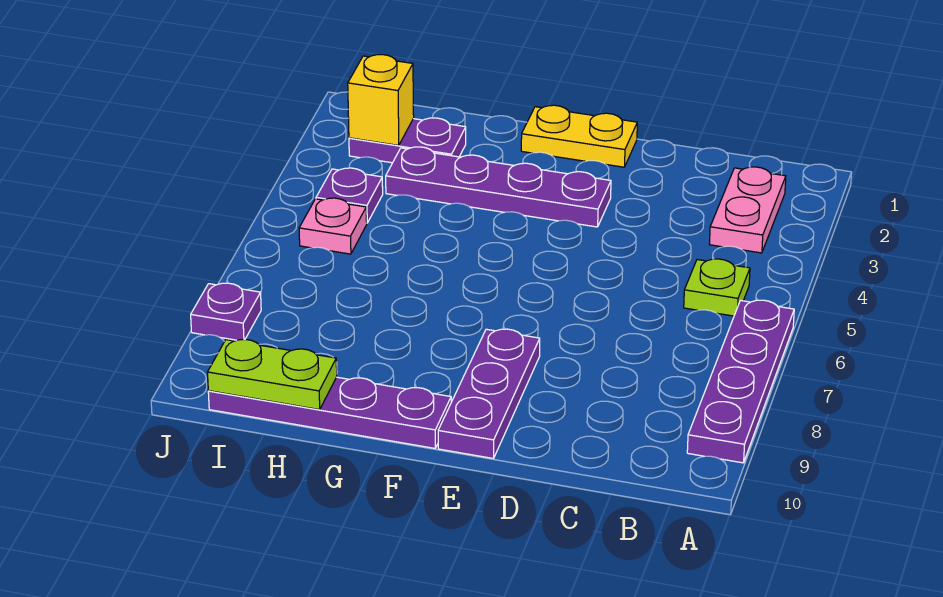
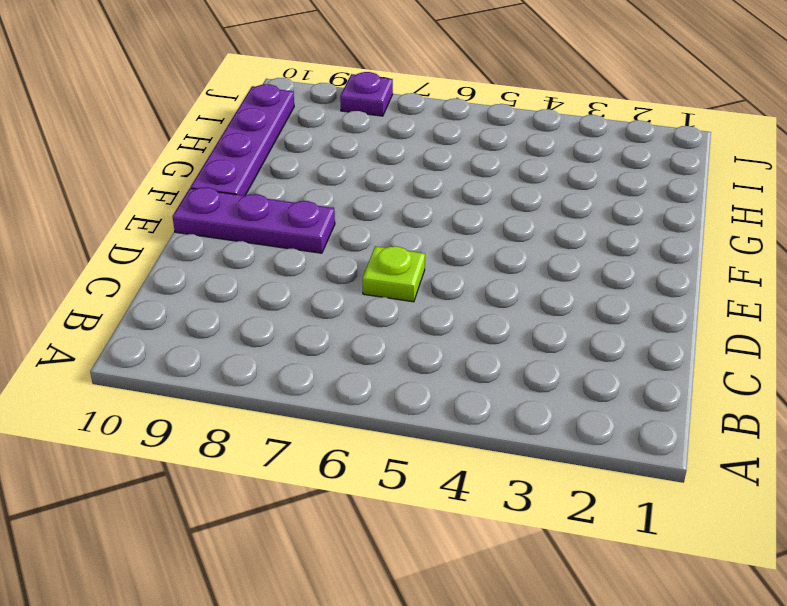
lime 1x1 plate [363,246,425,302] -> lime 1x1 plate moved to [684,259,750,316]
none -> purple 1x4 plate [687,300,794,463]
none -> pink 1x2 plate [710,167,786,253]
none -> yellow 1x2 plate [521,105,637,167]

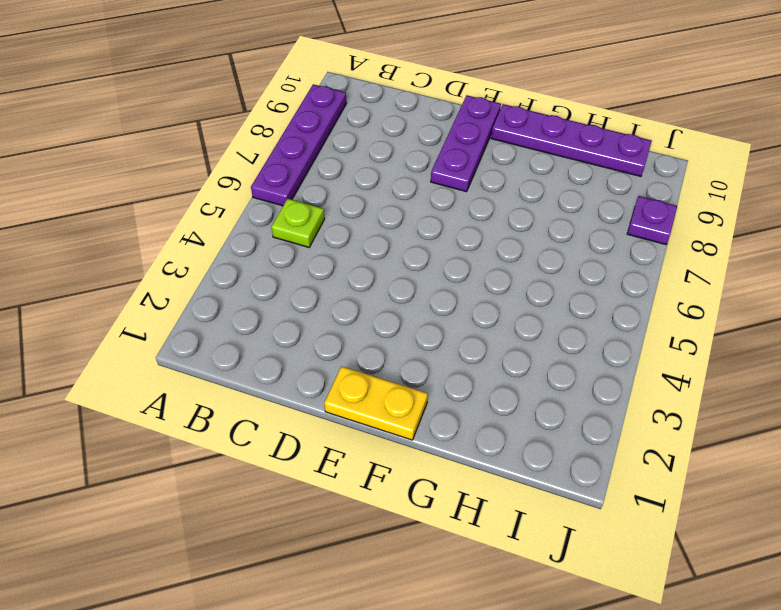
none -> pink 1x2 plate [710,167,786,253]
none -> purple 1x4 plate [386,147,611,227]
none -> purple 1x2 plate [349,118,466,163]

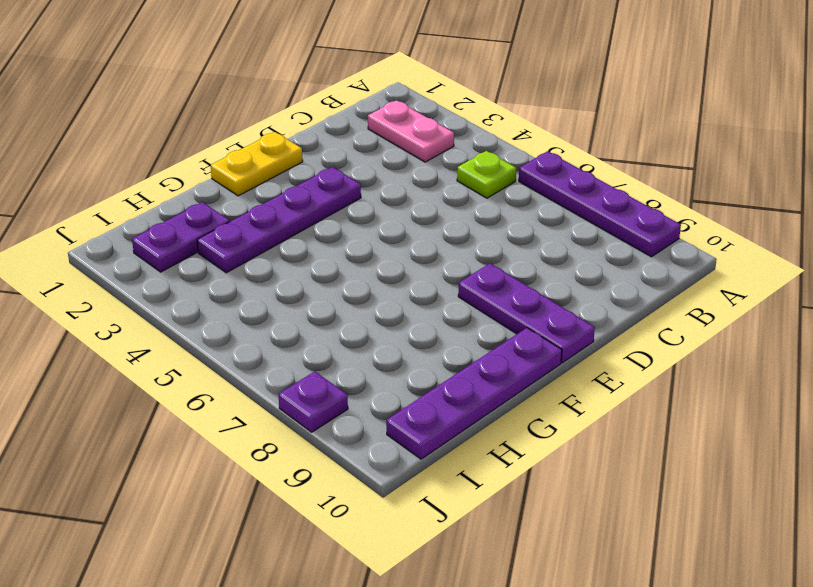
none -> purple 1x1 plate [316,168,383,223]
none -> pink 1x1 plate [299,198,367,254]
none -> lime 1x2 plate [208,339,337,410]

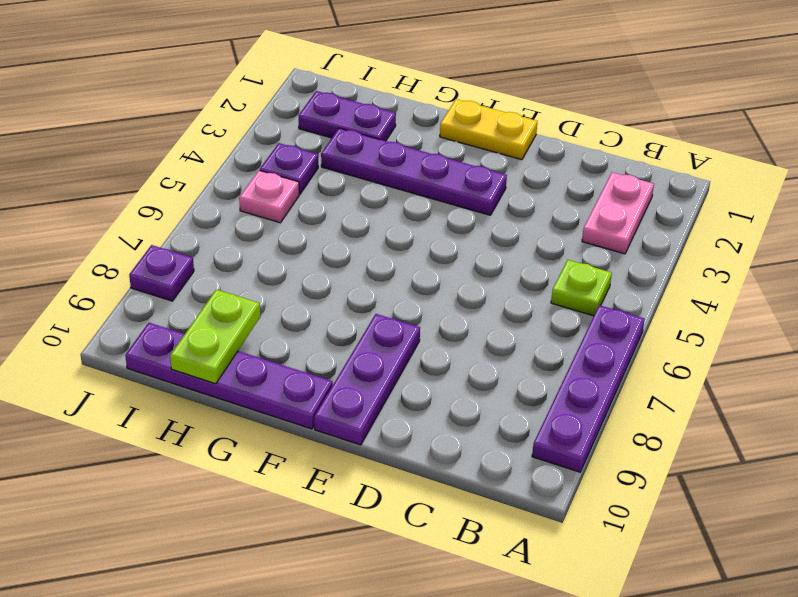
lime 1x2 plate [170,290,260,384] -> lime 1x2 plate turned to [208,339,337,410]
none -> yellow 1x1 brick [348,55,414,145]

